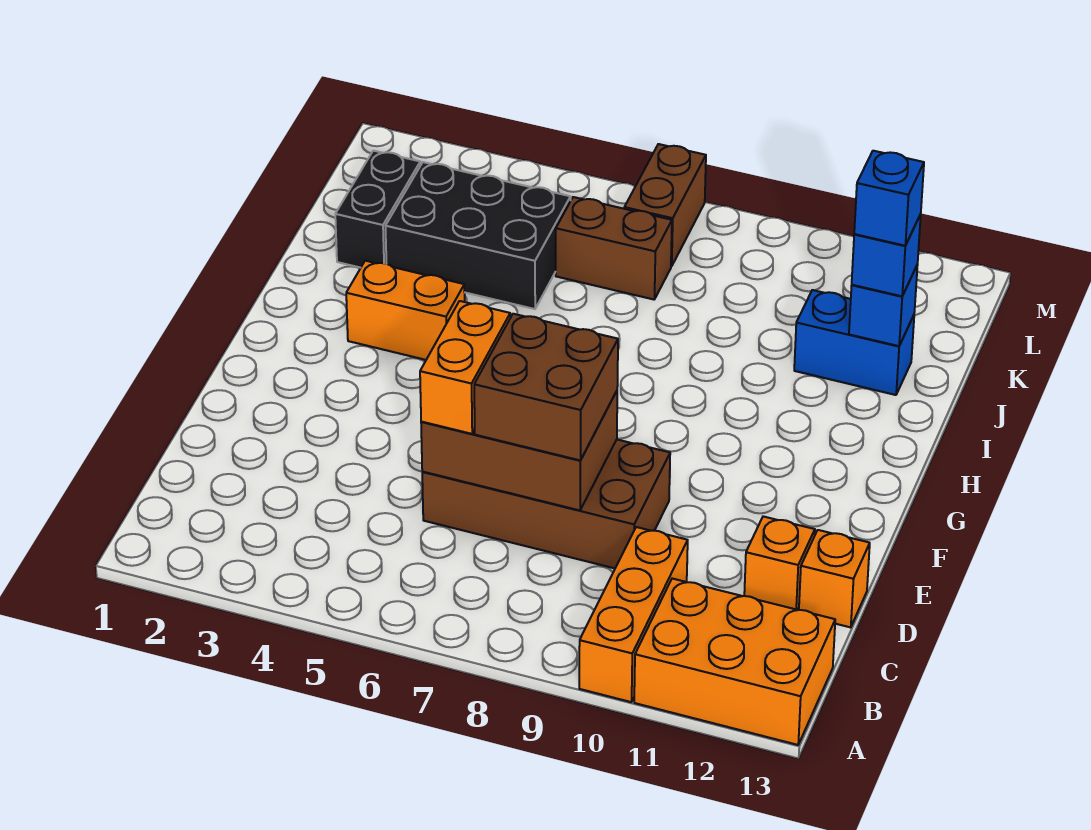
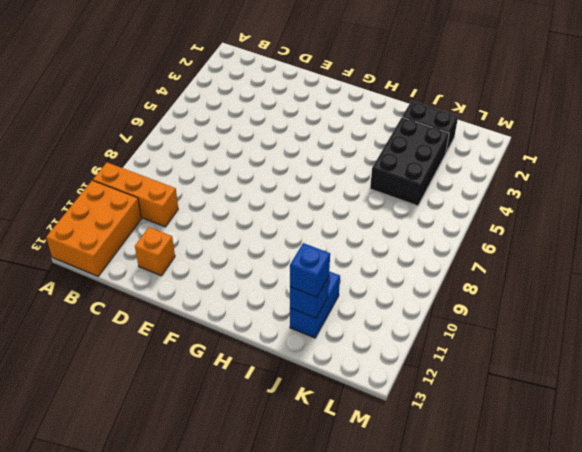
none -> brown 2x4 brick [422,440,670,568]
none -> orange 1x1 brick [799,530,870,627]
none -> orange 1x2 brick [346,261,465,360]

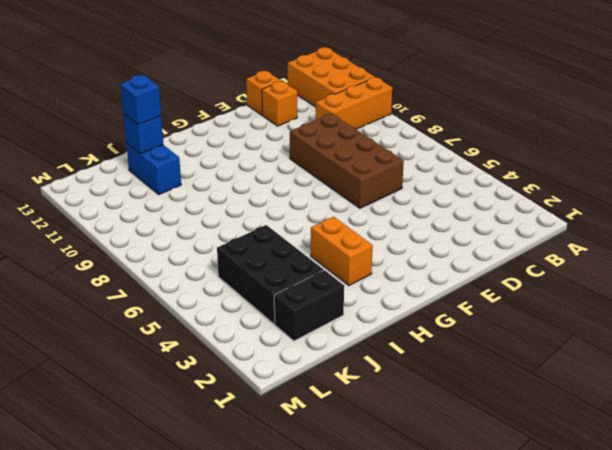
none -> brown 1x2 brick [556,197,672,299]
none -> brown 1x2 brick [624,144,706,266]
none -> brown 2x3 brick [421,391,617,510]

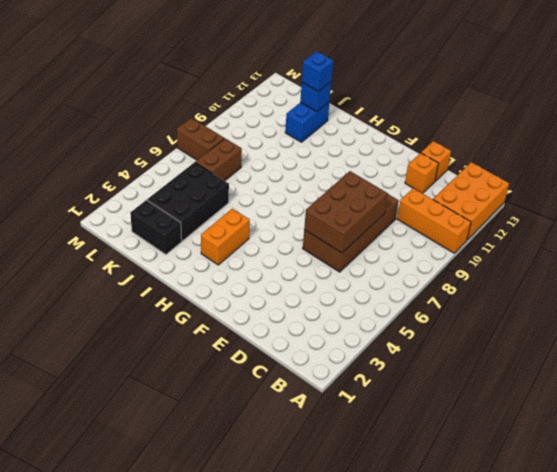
none -> orange 1x2 brick [420,301,510,434]
none -> brown 2x2 brick [474,314,618,460]
none -> blue 1x1 brick [854,151,924,246]

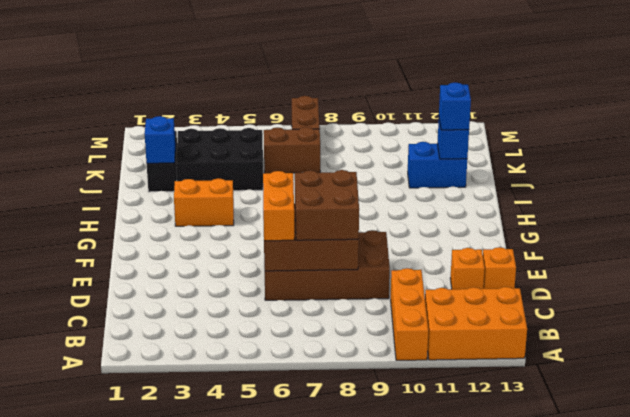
blue 1x1 brick [145,116,175,163] -> blue 1x1 brick moved to [854,151,924,246]

